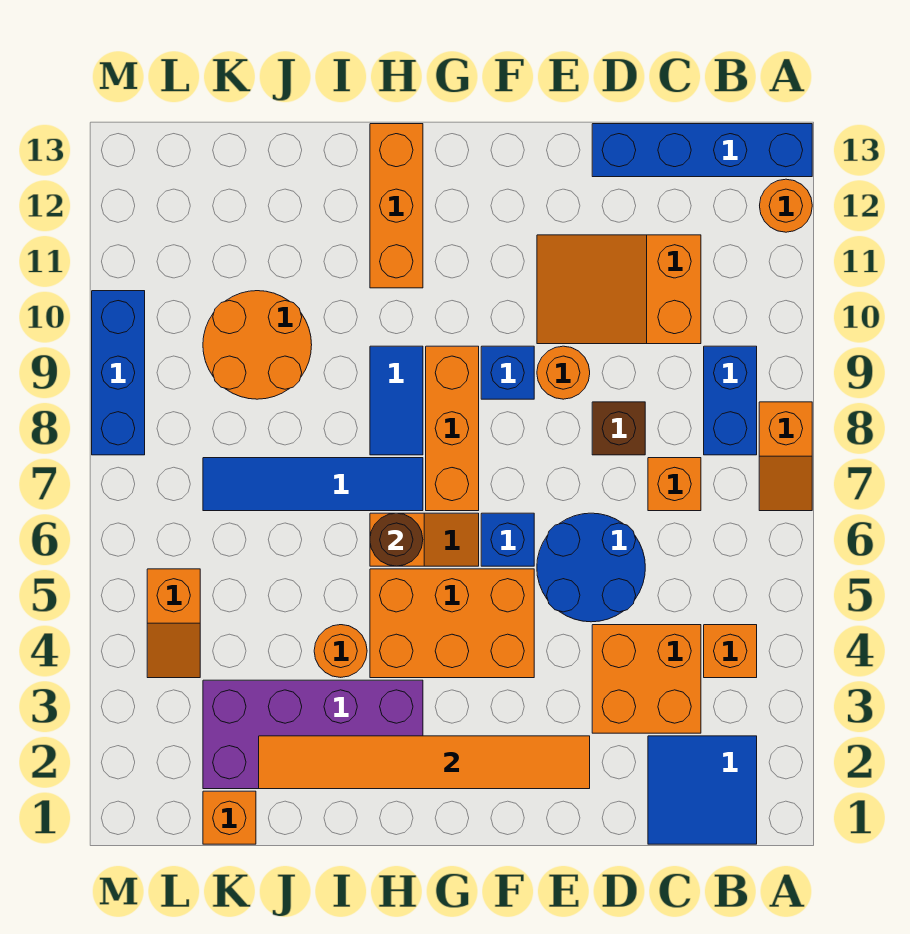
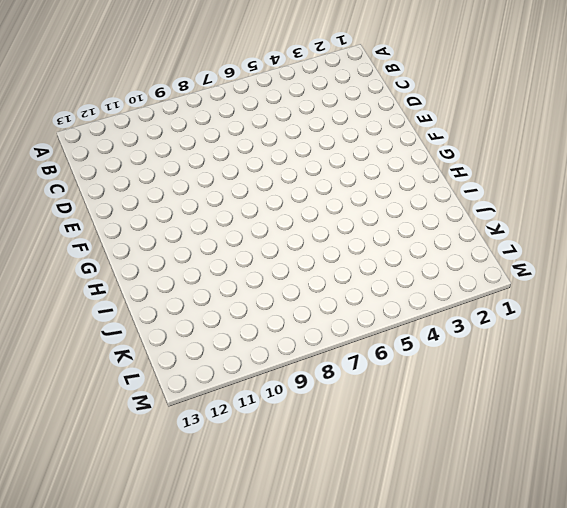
none -> orange 1x2 slope [759,402,812,511]
none -> orange 1x1 round brick [760,179,812,232]
none -> blue 1x4 brick [592,124,812,177]

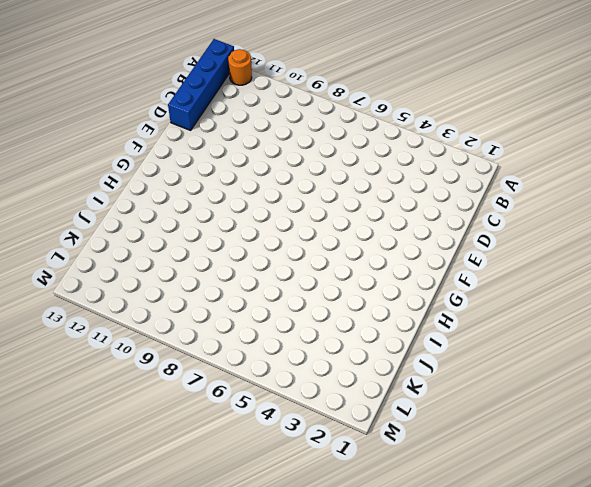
none -> orange 1x2 slope [759,402,812,511]
none -> blue 2x2 tile [648,736,757,844]
none -> orange 1x1 brick [704,625,757,678]

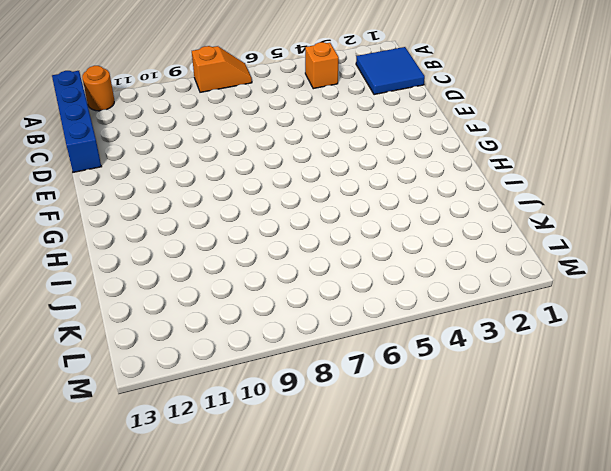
none -> blue 1x2 brick [704,346,757,455]
none -> orange 2x2 brick [592,625,701,733]
none -> orange 1x1 brick [648,458,701,511]

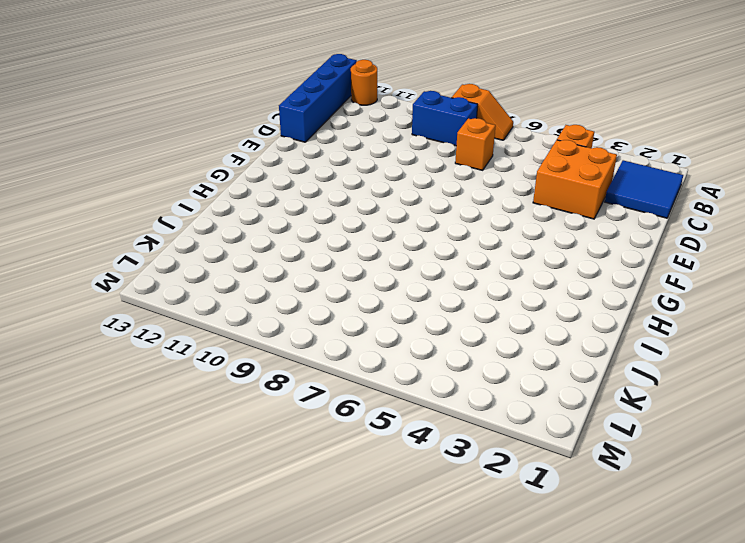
none -> orange 2x3 slope [537,235,701,344]
none -> blue 2x2 round brick [537,513,645,622]
none -> brown 1x1 brick [592,402,645,455]

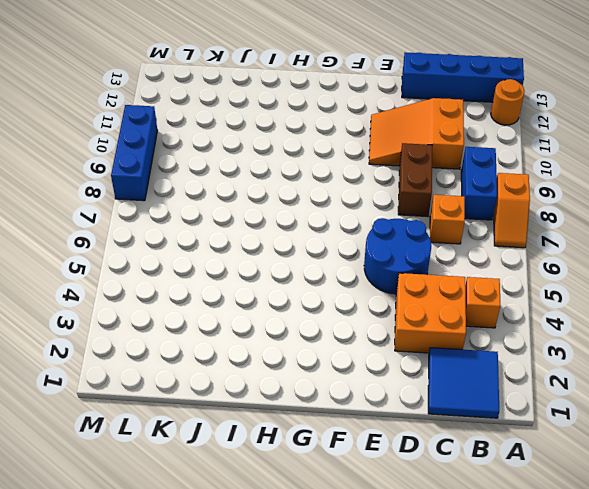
brown 1x2 brick [398,143,432,217] -> brown 1x1 brick [592,402,645,455]
none -> orange 1x1 round brick [537,346,590,399]
none -> orange 2x3 brick [370,569,534,678]
none -> blue 1x1 brick [481,513,534,566]

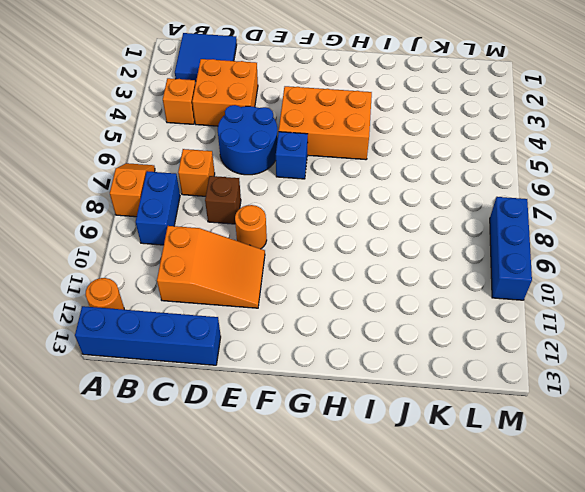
none -> blue 1x1 brick [481,346,534,399]
none -> orange 1x2 slope [370,513,479,566]
none -> orange 1x3 brick [426,346,479,511]

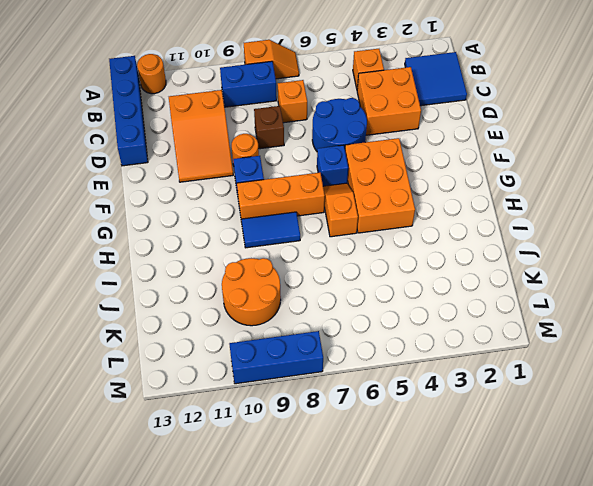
none -> purple 2x4 brick [203,680,423,789]
none -> blue 1x4 tile [203,458,423,511]
none -> orange 1x3 brick [370,124,423,288]

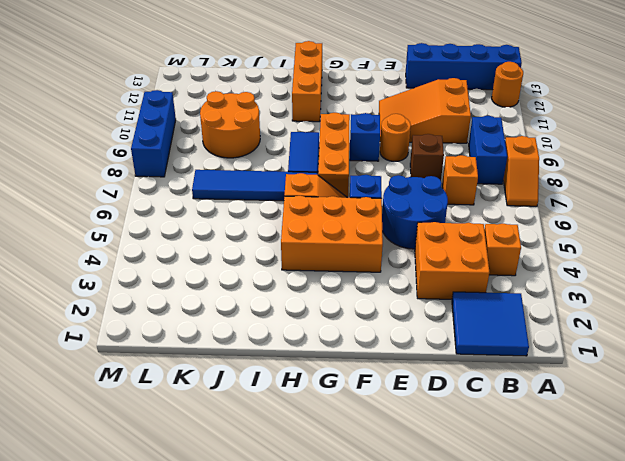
none -> purple 2x4 brick [203,680,423,789]
none -> orange 1x1 round brick [314,625,367,677]
none -> orange 1x1 brick [203,791,256,844]

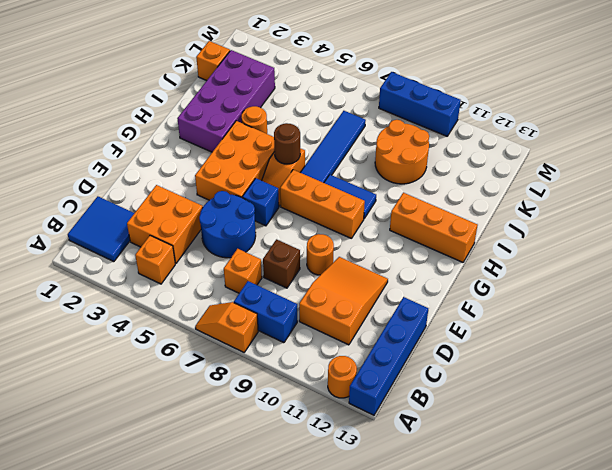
none -> blue 1x1 brick [481,346,534,399]
none -> orange 1x2 slope [147,569,200,678]
none -> orange 1x6 tile [259,736,590,789]

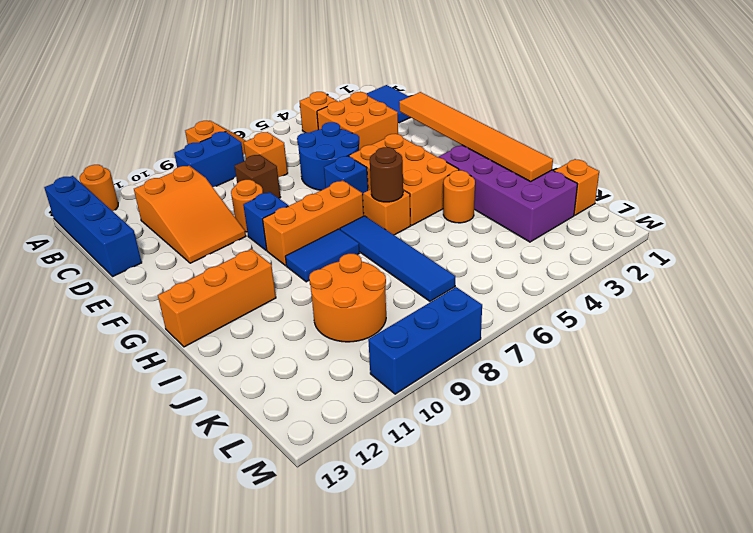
none -> orange 1x2 slope [147,569,200,678]

